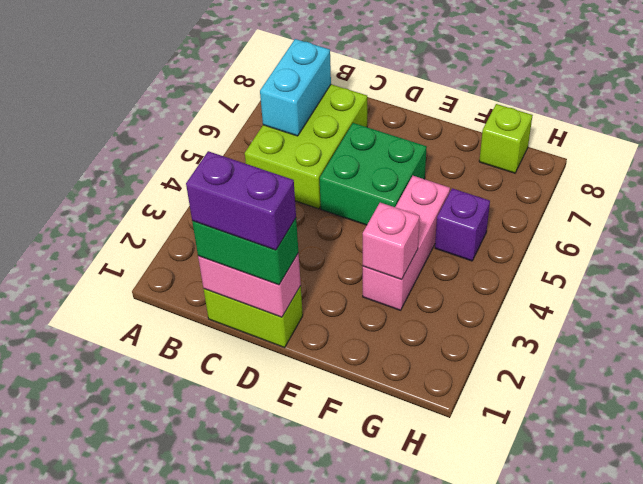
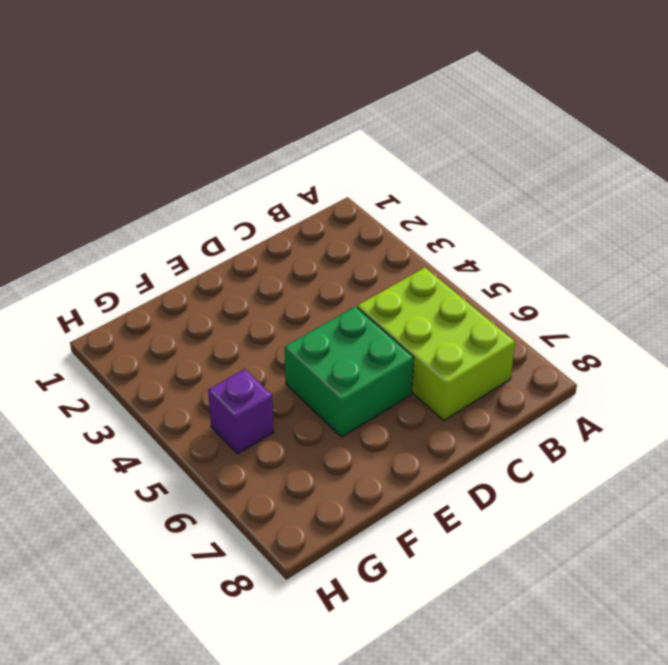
none -> lime 1x2 brick [204,286,303,348]
none -> pink 1x3 brick [363,176,450,310]

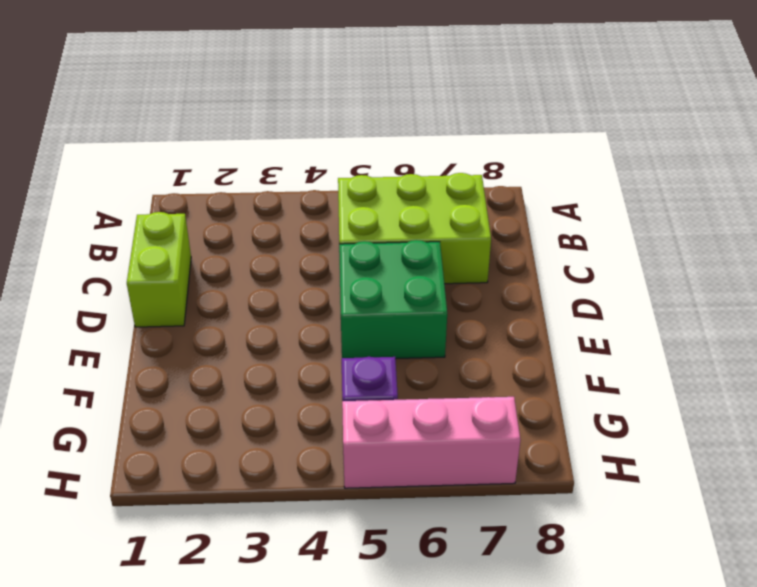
pink 1x3 brick [342,397,520,488] -> pink 1x3 brick moved to [363,176,450,310]
none -> lime 1x1 brick [479,104,533,173]
none -> cyan 1x2 brick [260,39,331,136]

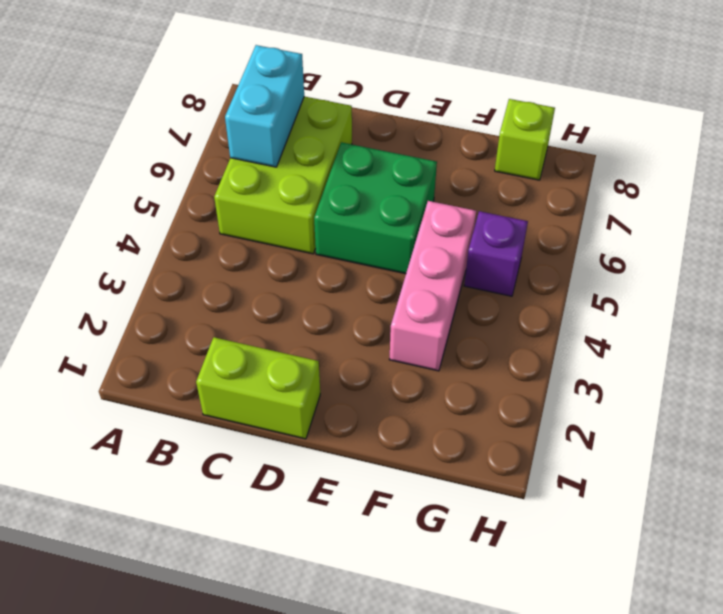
none -> pink 1x2 brick [198,253,301,317]
none -> pink 1x1 brick [363,203,420,280]

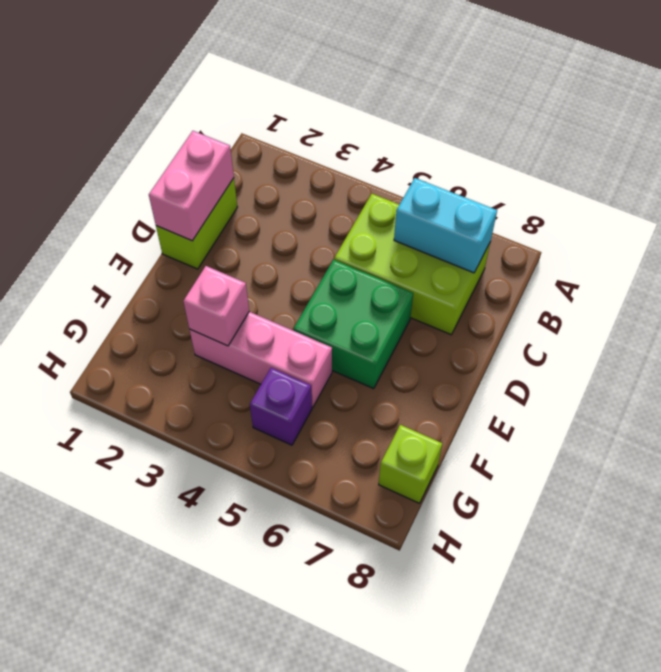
none -> green 1x2 brick [192,218,298,285]
none -> purple 1x2 brick [186,151,296,250]

